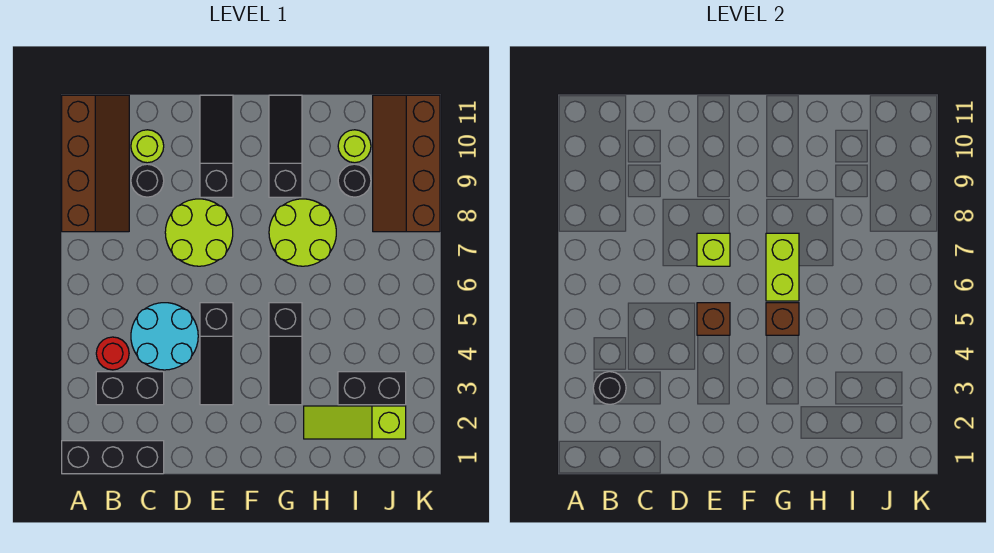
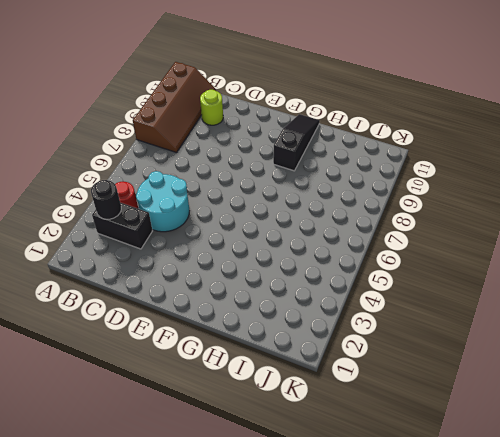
none -> black 1x3 brick [62,441,164,474]
none -> black 1x1 round brick [131,164,164,197]
none -> lime 2x2 round brick [165,199,233,266]

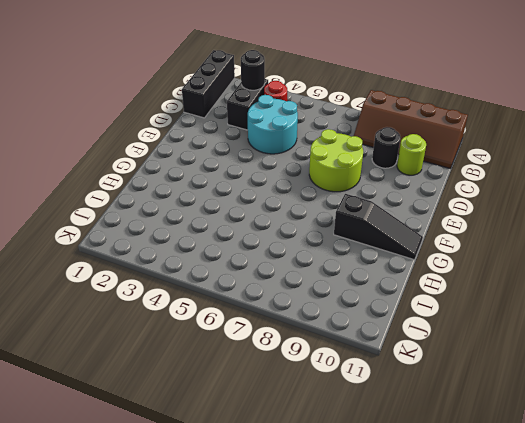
none -> black 1x3 slope [200,303,233,405]
none -> black 1x3 slope [200,95,233,197]
none -> black 1x3 slope [269,303,302,405]

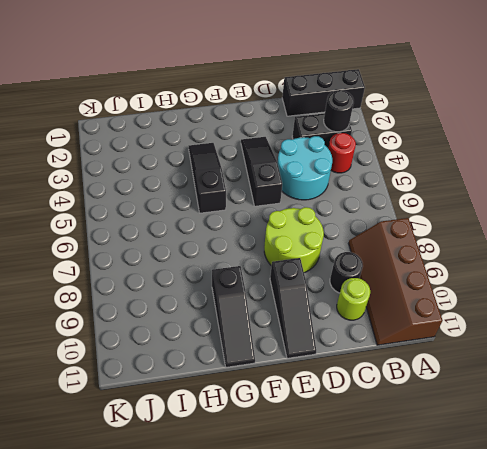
none -> lime 2x2 round brick [269,199,336,266]
none -> lime 1x3 slope [304,406,406,439]
none -> black 1x2 brick [338,372,406,405]

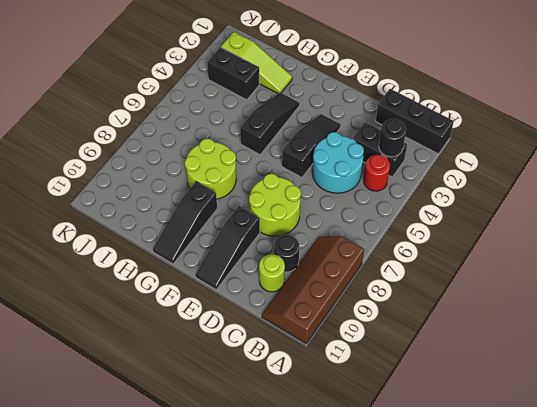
none -> black 1x1 round brick [338,164,371,197]
none -> lime 1x1 round brick [338,130,371,163]
none -> brown 2x4 slope [373,95,440,232]

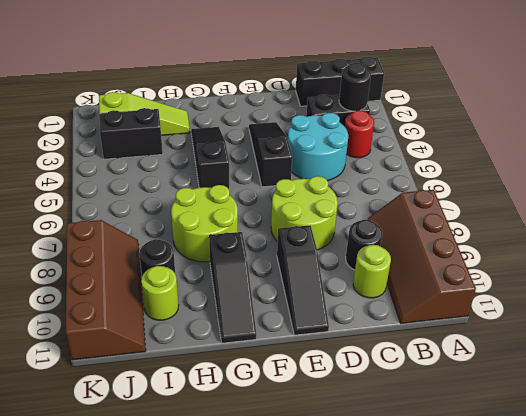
none -> brown 1x1 brick [697,303,730,335]
none -> lime 1x1 brick [697,233,730,266]
none -> brown 1x1 brick [766,303,799,335]

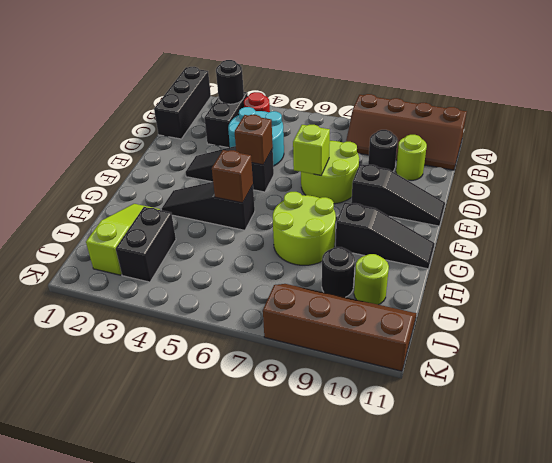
none -> lime 1x2 brick [766,233,799,301]

